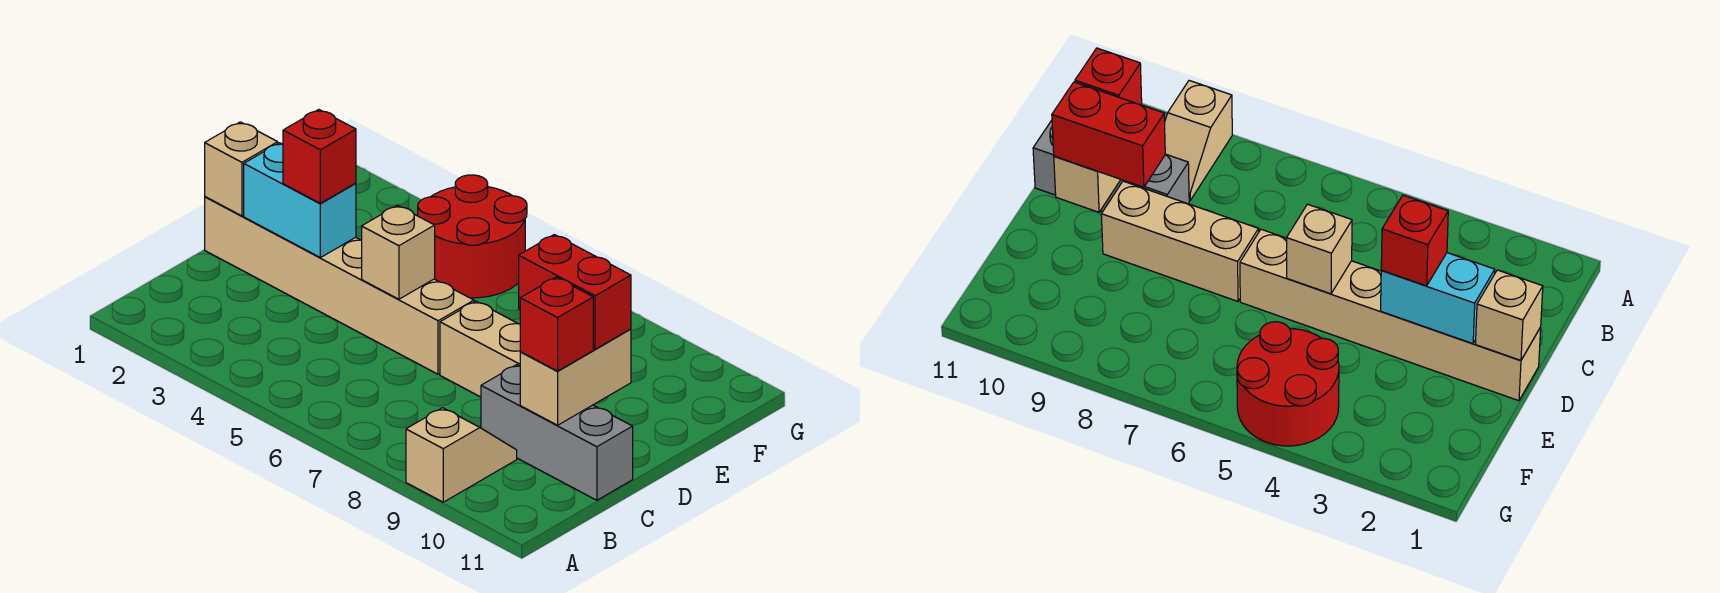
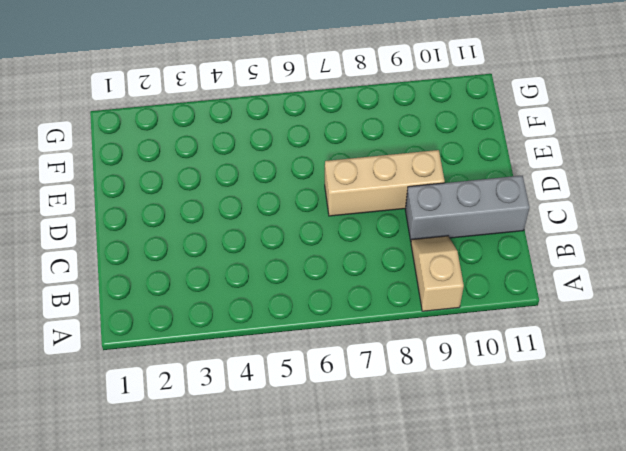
none -> tan 1x6 brick [205,197,474,374]
none -> red 2x2 round brick [418,175,527,298]
none -> tan 1x2 brick [520,329,631,425]

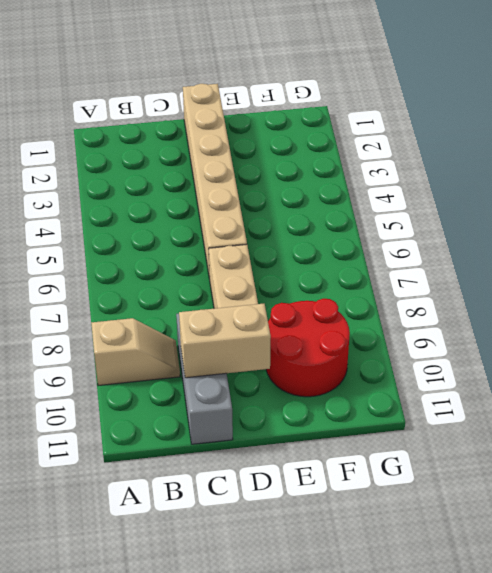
red 2x2 round brick [266,299,350,397] -> red 2x2 round brick moved to [418,175,527,298]
none -> tan 1x1 brick [205,122,278,216]
none -> cyan 1x2 brick [244,143,356,258]
none -> tan 1x1 brick [362,205,435,299]

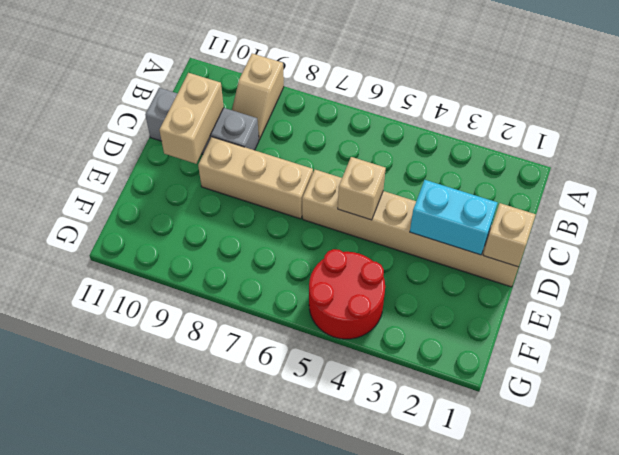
none -> red 1x1 brick [520,277,593,371]
none -> red 1x1 brick [283,110,356,203]
none -> red 1x2 brick [519,235,631,349]

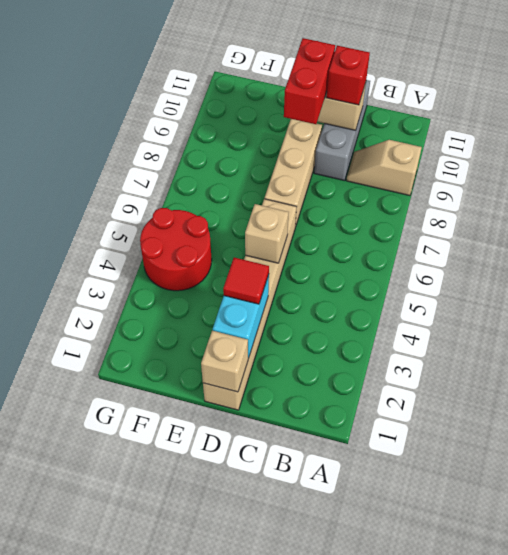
red 1x1 tile [223,258,269,304] -> red 1x1 brick [283,110,356,203]

